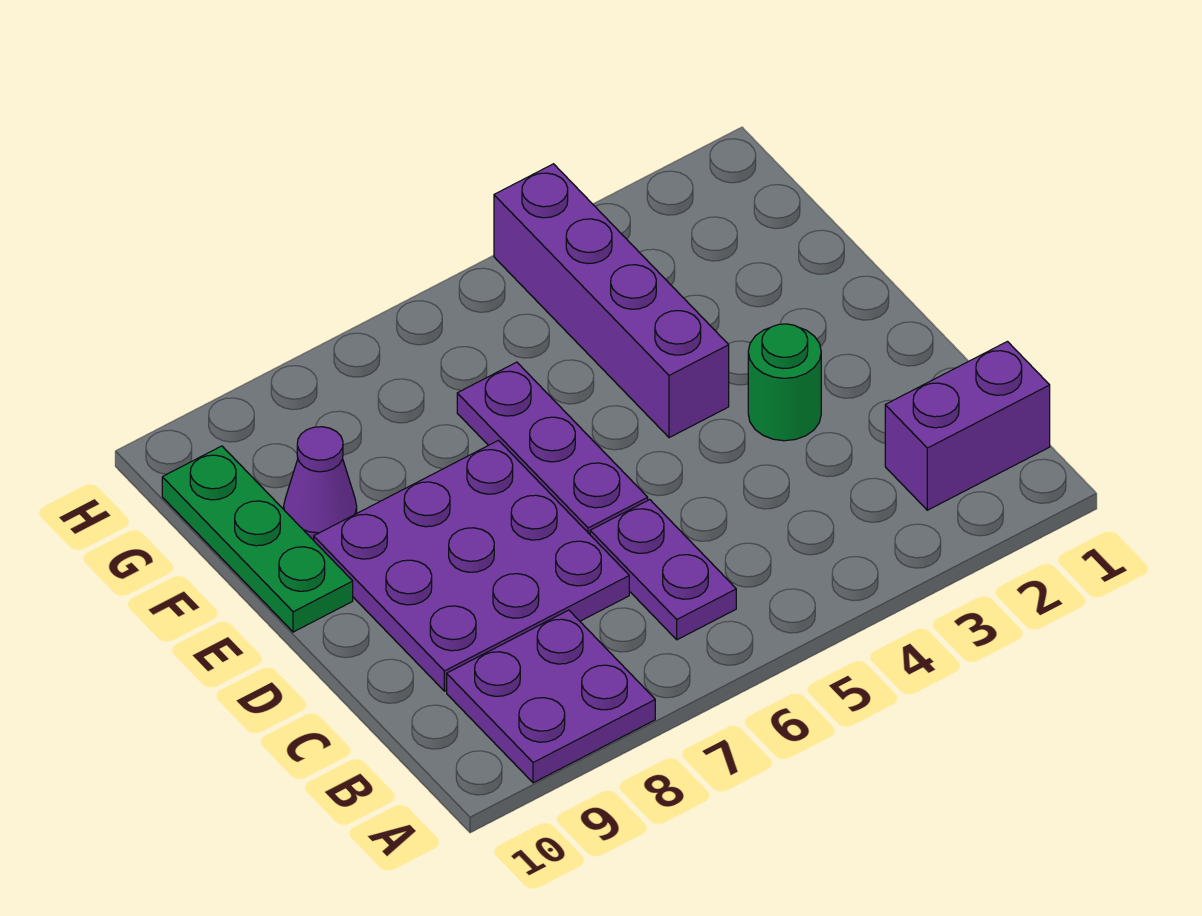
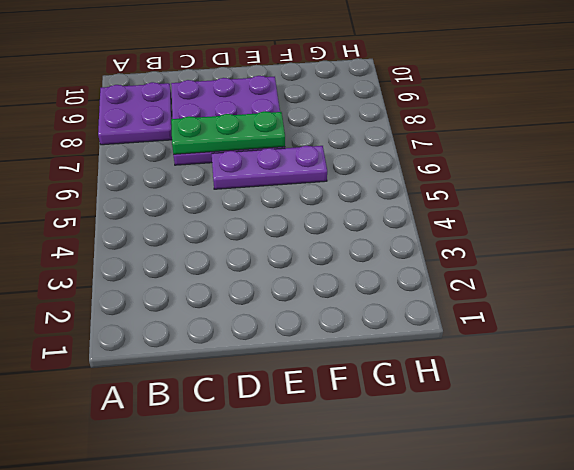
green 1x3 plate [171,111,285,154] -> green 1x3 plate moved to [162,446,353,632]
none -> purple 1x2 brick [885,342,1050,510]
none -> purple 1x2 plate [590,500,736,640]

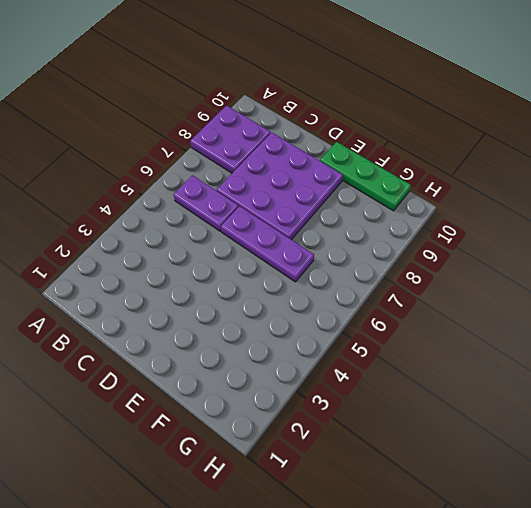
none -> purple 1x2 brick [885,342,1050,510]
none -> green 1x1 round brick [748,324,821,441]

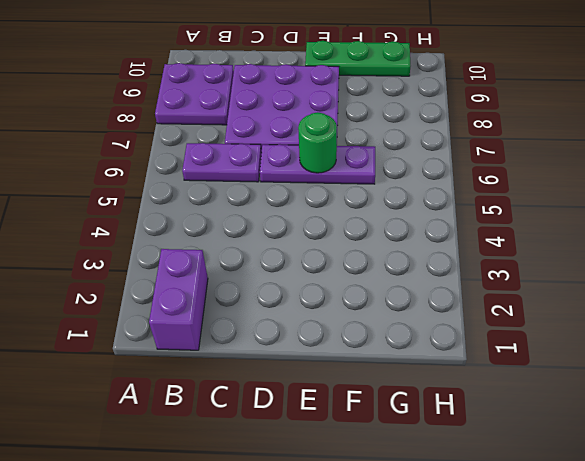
green 1x1 round brick [298,112,337,173] -> green 1x1 round brick moved to [748,324,821,441]
none -> purple 1x4 brick [494,164,729,438]
none -> purple 1x1 cone [284,427,357,540]

